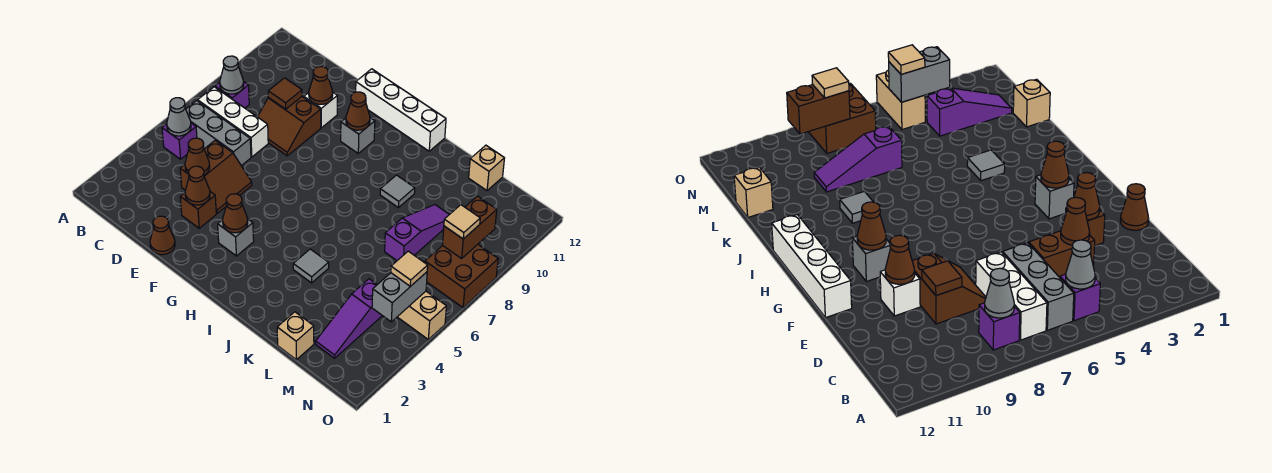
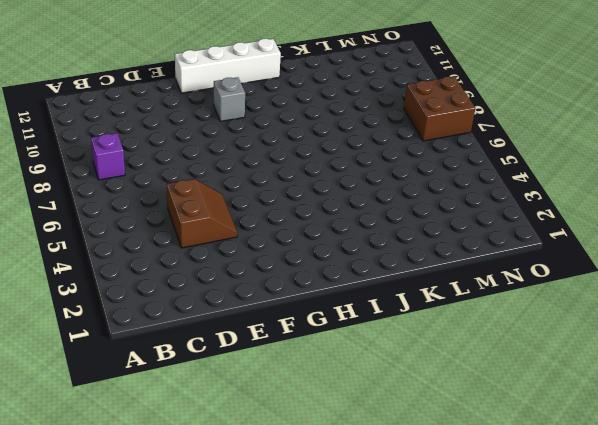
none -> purple 1x1 brick [162,123,197,159]
none -> grey 1x3 brick [186,101,251,166]
none -> white 1x3 brick [198,87,268,157]
none -> brown 2x2 slope [258,97,321,156]

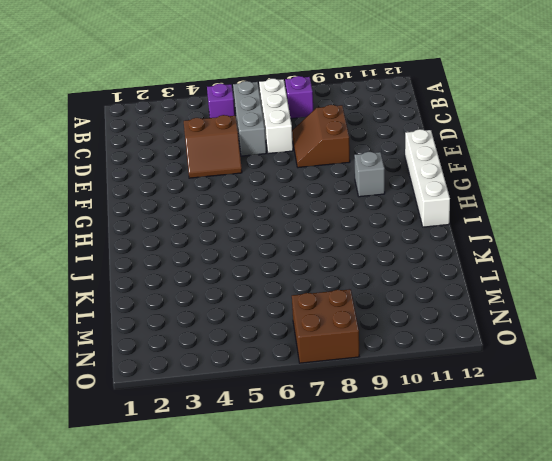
none -> brown 1x1 cone [150,216,175,255]
none -> brown 1x1 brick [180,192,216,228]
none -> white 1x1 brick [304,92,337,128]
none -> grey 1x1 brick [218,219,254,256]

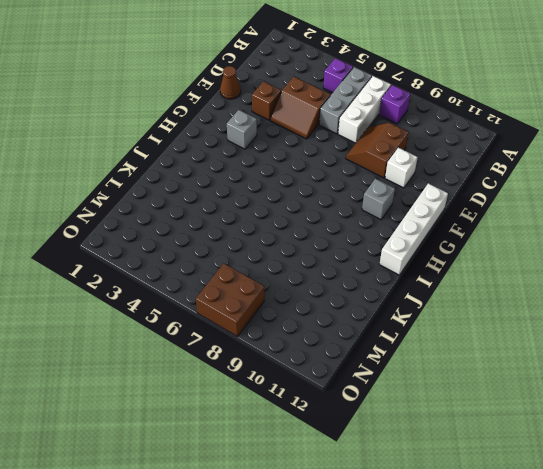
none -> grey 1x1 tile [293,249,329,283]
none -> grey 1x1 tile [380,175,415,207]
none -> tan 1x1 brick [277,312,314,360]
none -> purple 1x3 slope [385,205,449,260]

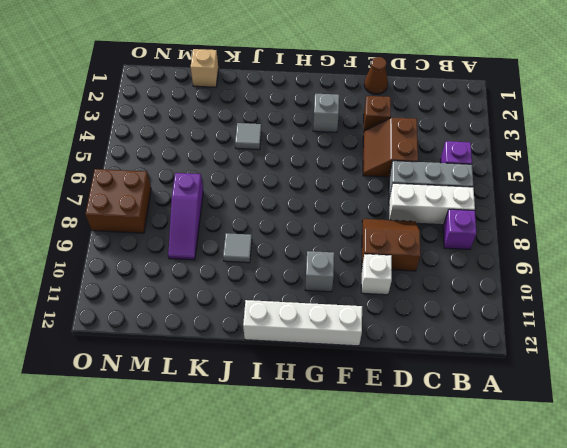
none -> tan 1x1 brick [469,145,504,191]
none -> purple 1x3 slope [316,279,382,358]
none -> tan 1x2 brick [398,291,446,339]
none -> grey 1x1 cone [167,98,191,136]

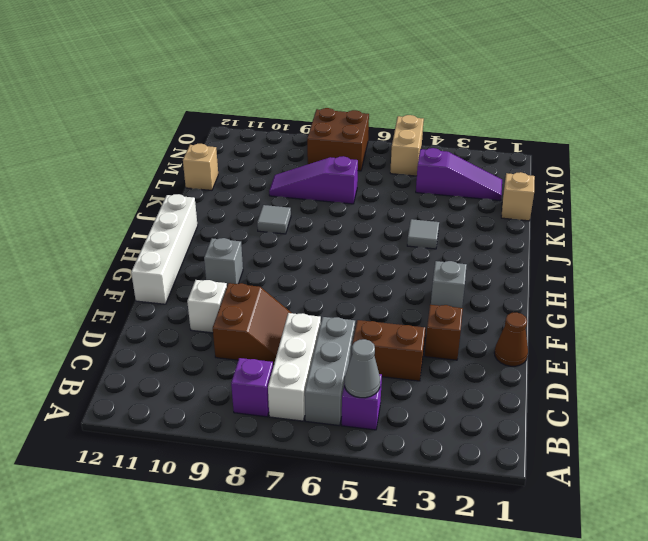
none -> grey 1x1 cone [220,56,244,94]
none -> brown 1x1 cone [185,138,210,175]
none -> brown 1x1 tile [268,78,302,109]
none -> brown 1x1 cone [185,166,210,205]

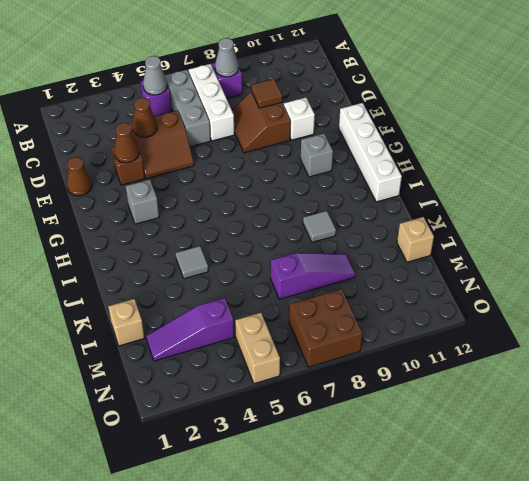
none -> brown 1x1 cone [309,66,333,105]
none -> brown 1x1 cone [223,194,248,233]
none -> brown 1x1 cone [346,92,370,130]
none -> grey 1x2 brick [372,272,427,322]

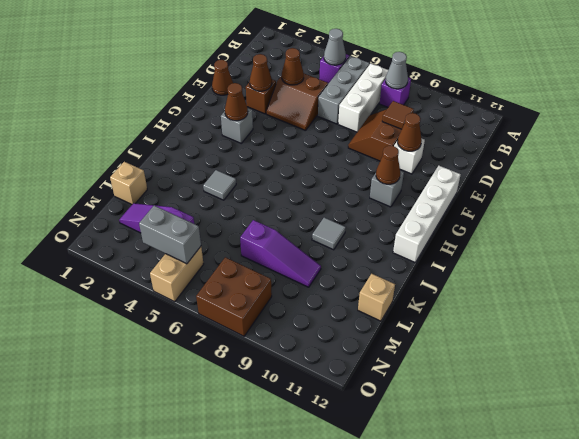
none -> brown 1x2 brick [443,196,497,258]
none -> tan 1x1 tile [391,251,428,286]
none -> tan 1x1 tile [444,205,480,239]

